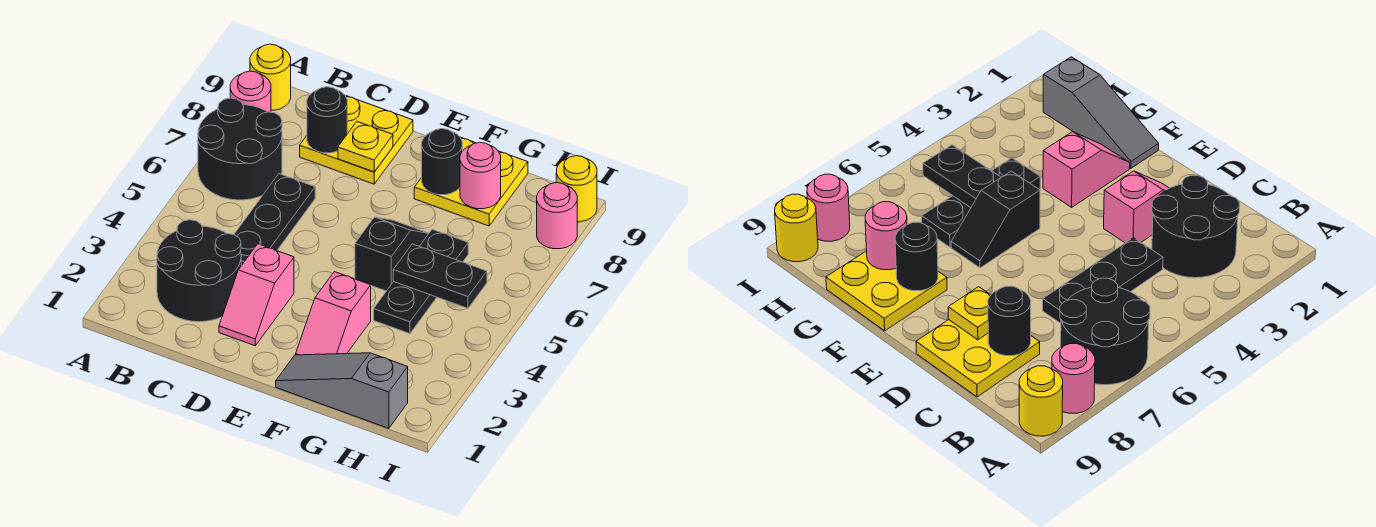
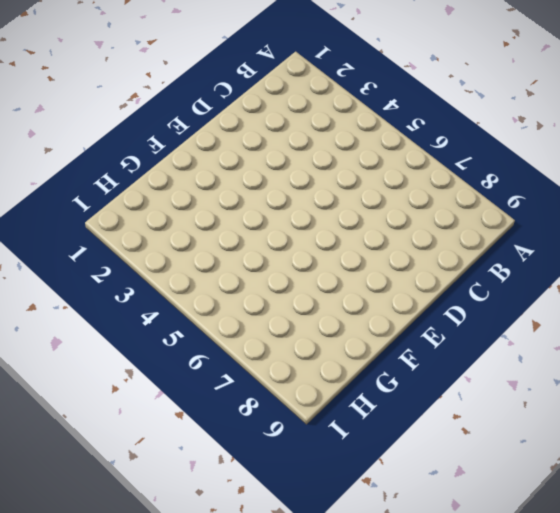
none -> black 2x2 round brick [198,98,282,200]
none -> pink 1x1 round brick [230,71,271,112]
none -> yellow 1x1 round brick [250,44,291,110]

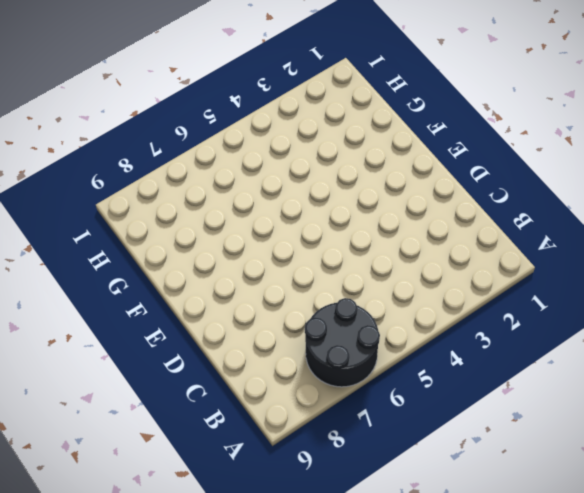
none -> pink 1x1 round brick [230,71,271,112]
none -> yellow 1x1 round brick [250,44,291,110]
none -> black 2x2 round brick [157,220,241,322]

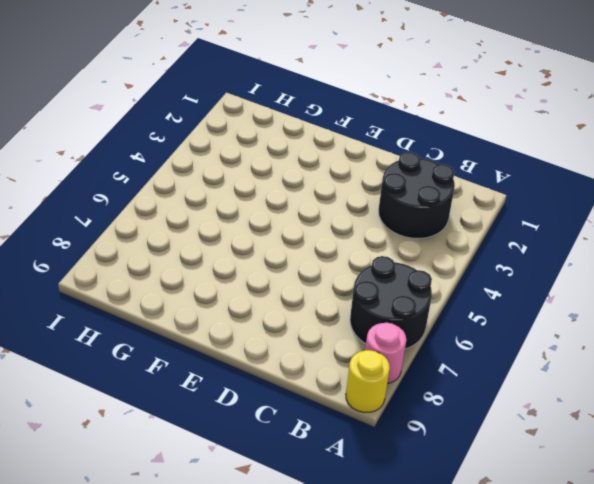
none -> black 1x3 plate [234,174,315,266]
none -> yellow 2x2 plate [300,96,413,184]
none -> pink 1x2 slope [219,244,294,346]

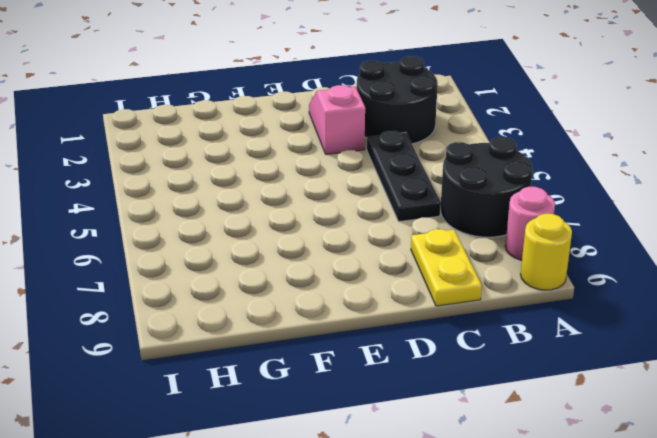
yellow 1x2 plate [411,229,482,306] -> yellow 2x2 plate [300,96,413,184]
none -> grey 1x3 slope [276,353,408,428]
none -> pink 1x2 slope [296,272,371,355]
none -> black 1x2 slope [355,217,429,291]

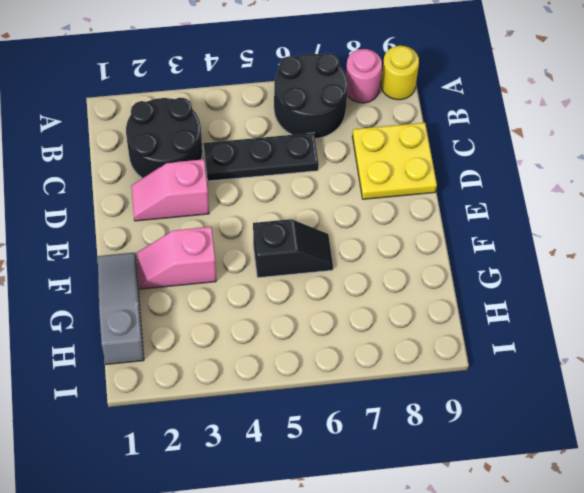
none -> yellow 2x2 plate [414,137,528,226]
none -> black 1x3 plate [374,229,468,334]
none -> pink 1x1 round brick [537,183,577,249]

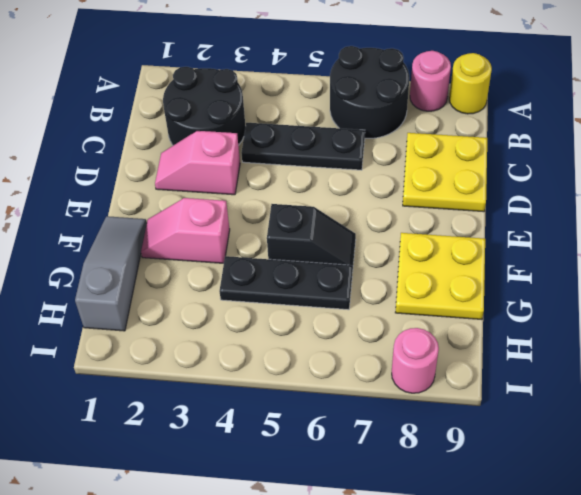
none -> yellow 1x1 round brick [556,156,597,222]
none -> black 1x1 round brick [307,87,347,153]
none -> yellow 1x1 plate [338,122,393,172]

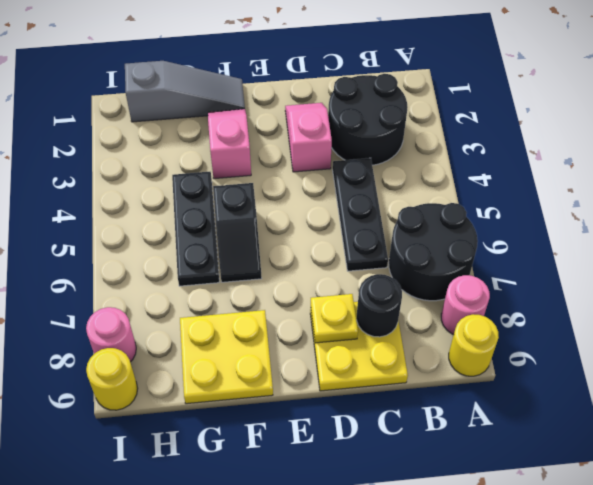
none -> black 1x1 round brick [422,129,462,195]
none -> black 1x2 plate [393,244,487,308]
none -> pink 1x1 round brick [460,142,501,209]

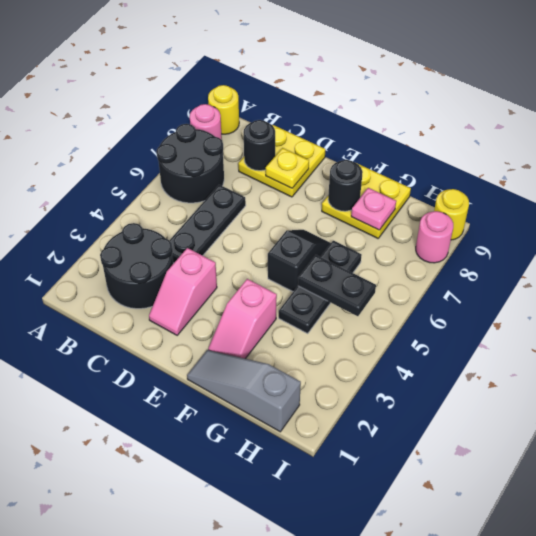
pink 1x1 plate [351,188,396,230] -> pink 1x1 round brick [460,142,501,209]

